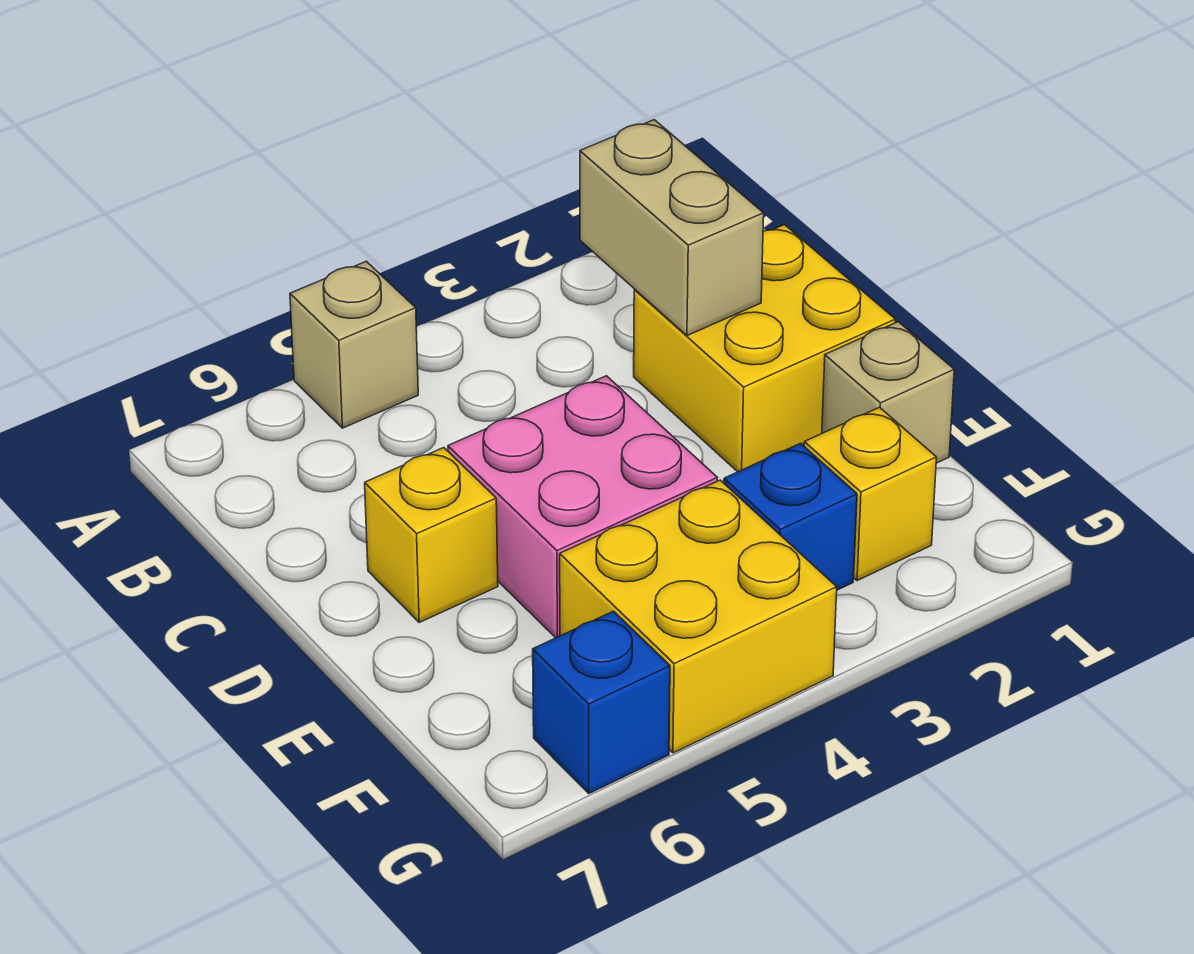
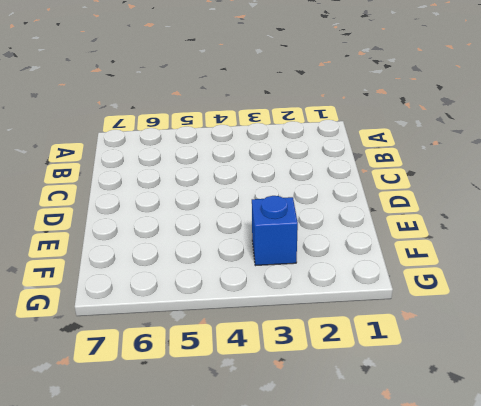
none -> tan 1x1 brick [290,261,418,428]
none -> yellow 2x2 brick [634,225,895,472]

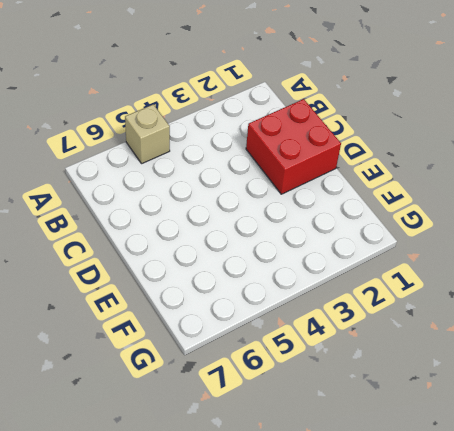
red 2x2 brick [246,99,341,194] -> yellow 2x2 brick [634,225,895,472]
none -> pink 2x2 brick [448,376,717,638]
none -> yellow 1x1 brick [365,448,498,622]

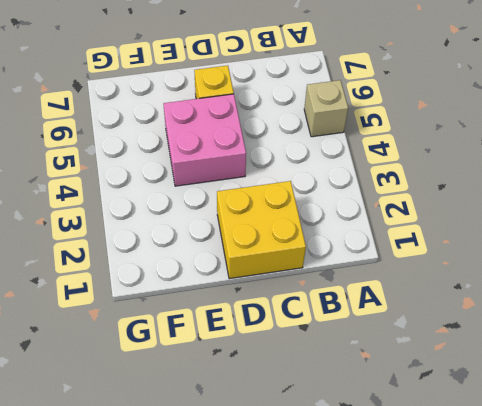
none -> tan 1x1 brick [822,322,954,463]
none -> yellow 1x1 brick [804,407,937,581]

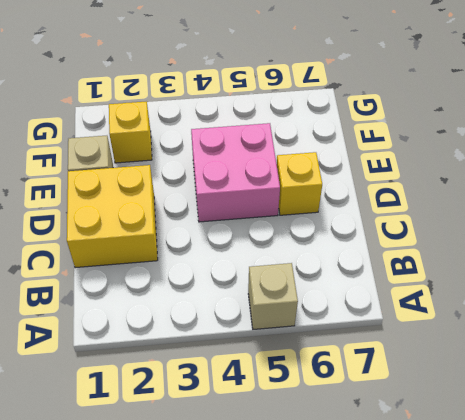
none -> blue 1x1 brick [724,444,857,590]
none -> yellow 2x2 brick [560,480,837,753]

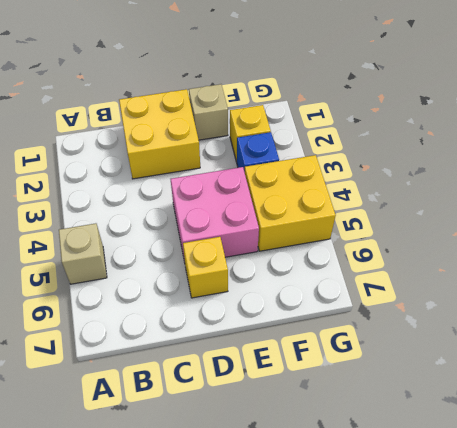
none -> blue 1x1 brick [533,611,670,793]
none -> tan 1x2 brick [580,120,764,336]

